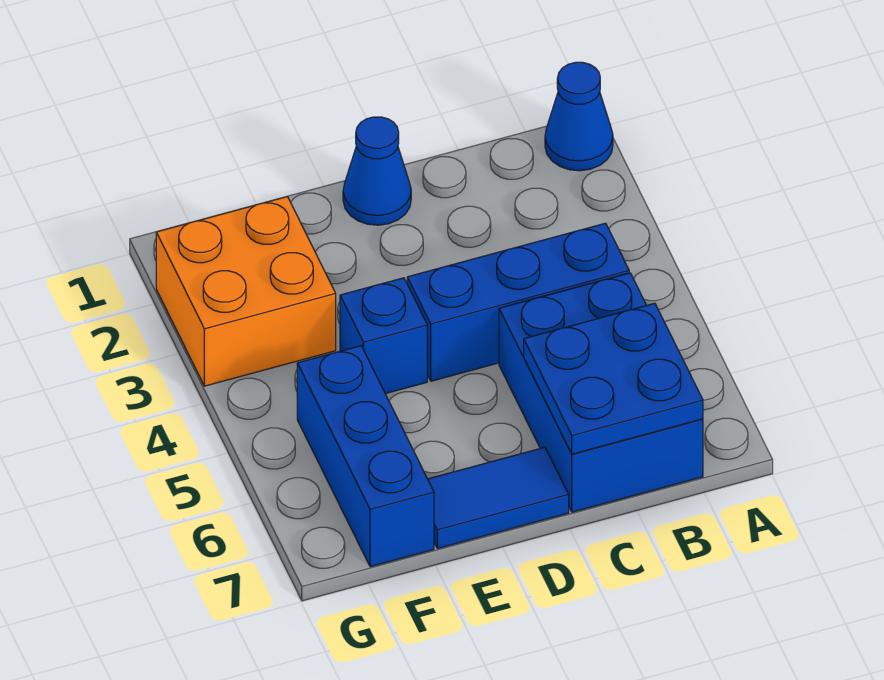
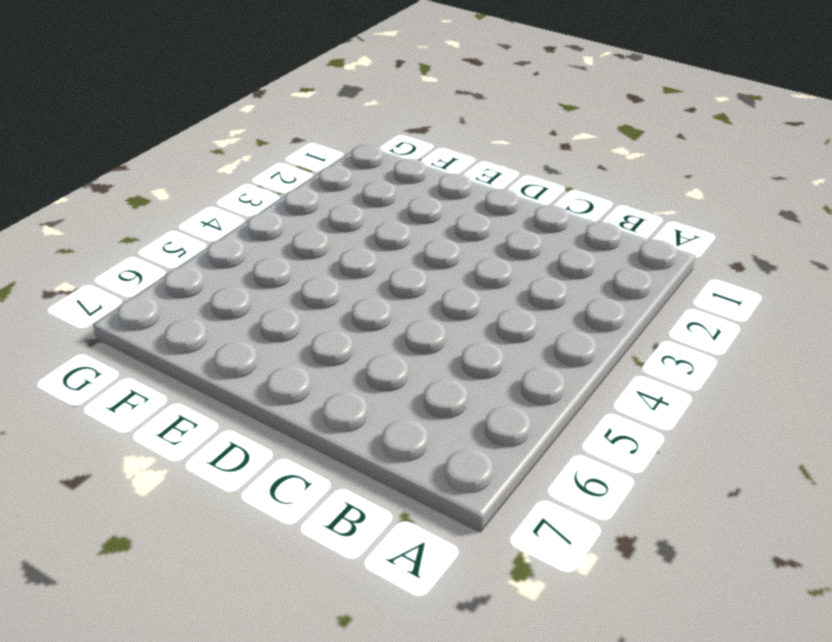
none -> blue 1x1 cone [545,62,613,171]
none -> blue 1x3 brick [407,223,629,381]

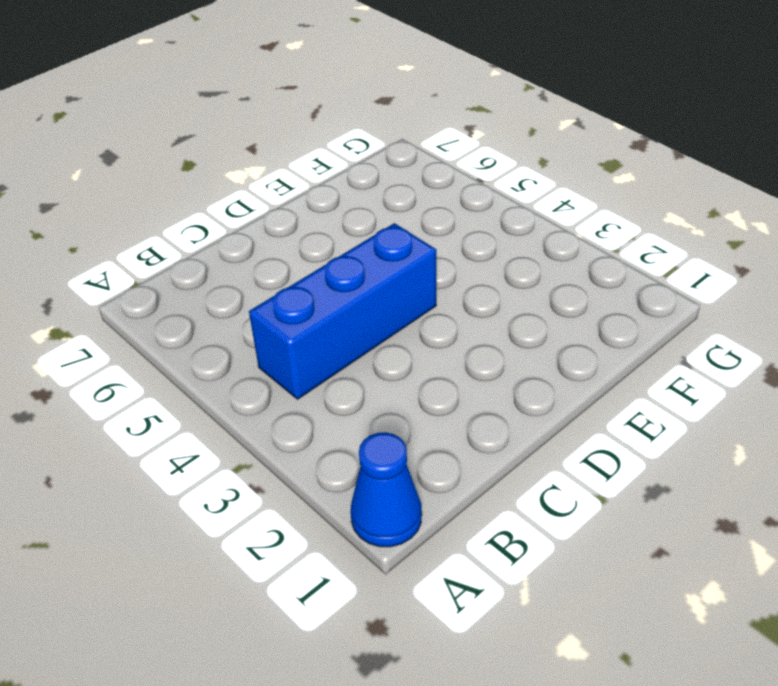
none -> blue 2x3 brick [499,273,703,512]
none -> blue 1x1 cone [343,117,411,225]

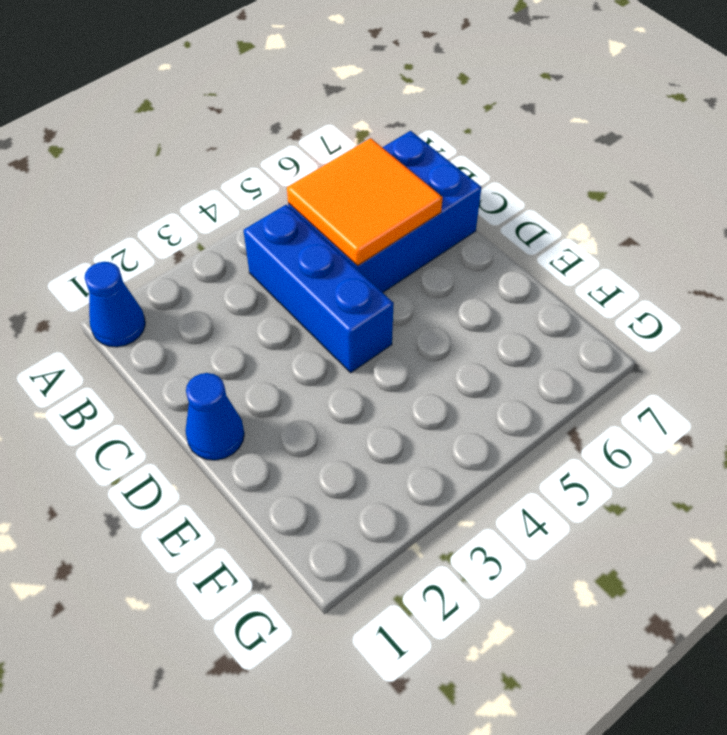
orange 2x2 tile [287,138,443,266] -> blue 2x2 plate [524,303,703,454]
none -> blue 1x2 tile [428,447,569,548]
none -> blue 1x1 brick [340,278,427,394]

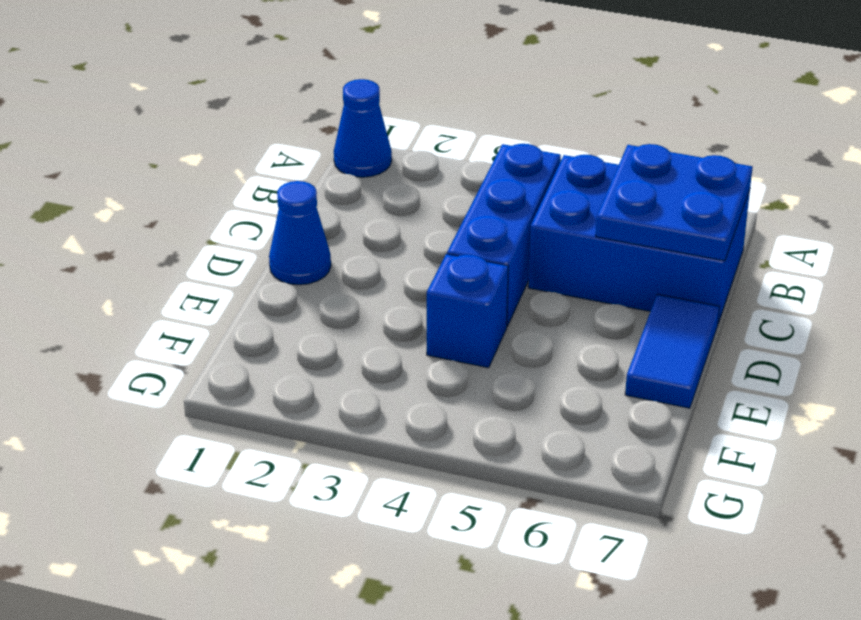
none -> orange 2x2 brick [156,197,336,386]
none -> blue 1x3 brick [297,346,434,567]

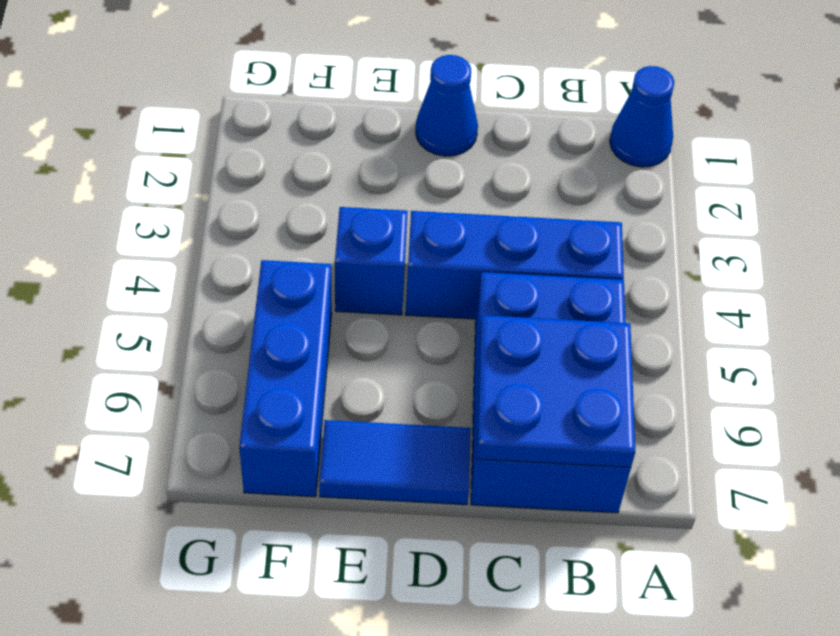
none -> orange 2x2 brick [156,197,336,386]

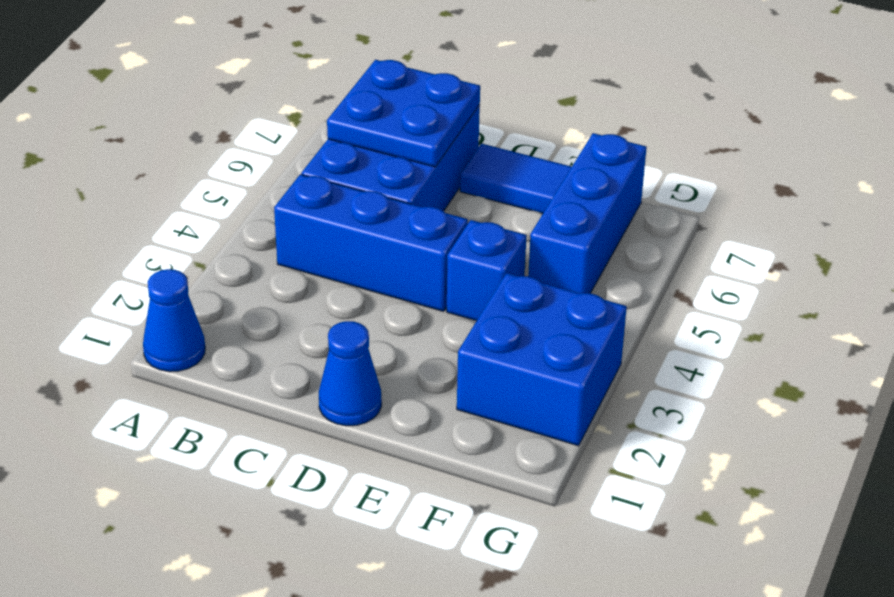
blue 2x2 brick [457,273,627,446] -> orange 2x2 brick [156,197,336,386]

